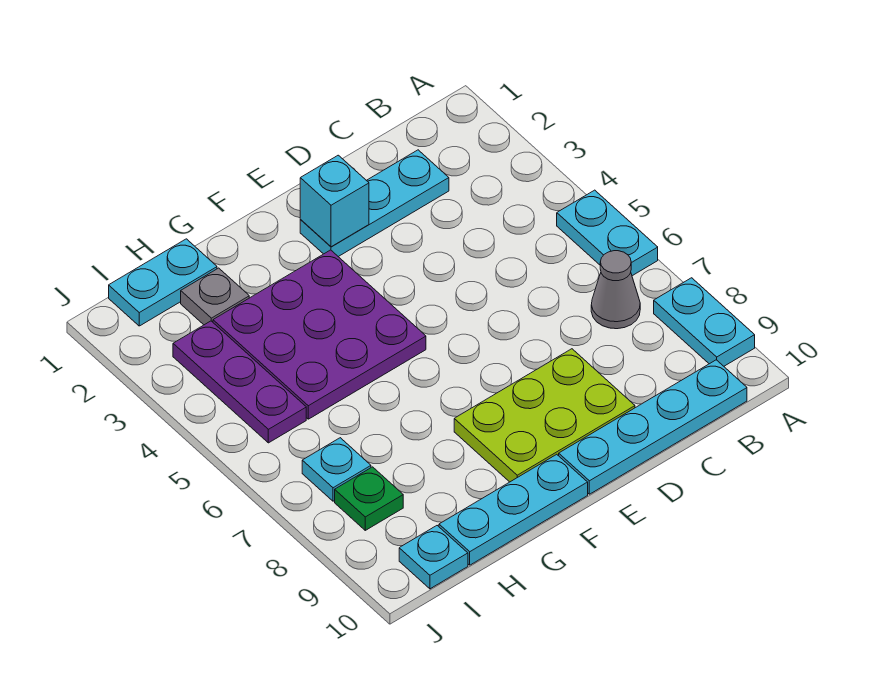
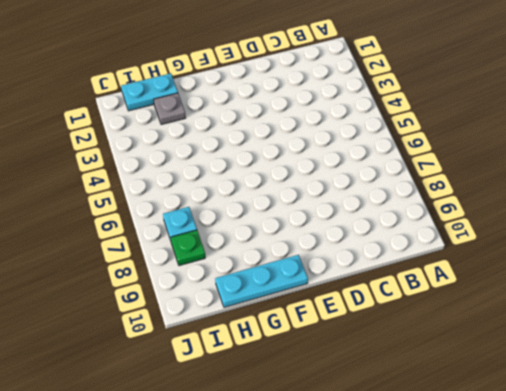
none -> cyan 1x2 plate [557,190,658,276]
none -> cyan 1x2 plate [654,278,755,366]
none -> grey 1x1 cone [591,251,640,329]

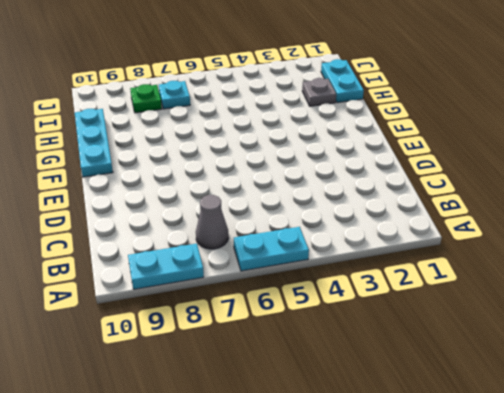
none -> cyan 1x4 plate [559,360,747,494]
none -> cyan 1x3 plate [300,150,449,257]
none -> lime 2x3 plate [454,349,635,482]

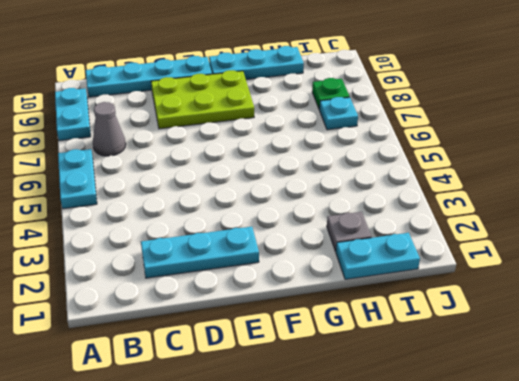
none -> purple 3x3 plate [213,250,426,419]
none -> purple 1x3 plate [173,321,306,443]
none -> cyan 1x1 plate [399,526,468,589]

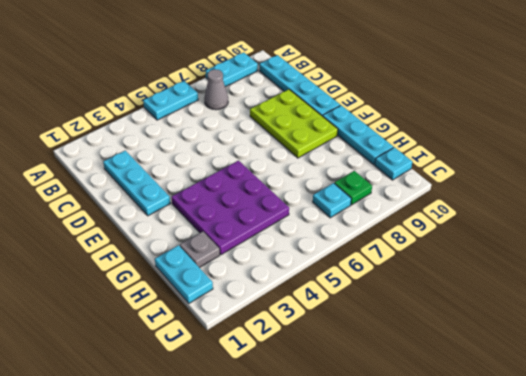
none -> purple 1x3 plate [173,321,306,443]
none -> cyan 1x1 brick [300,155,369,247]

